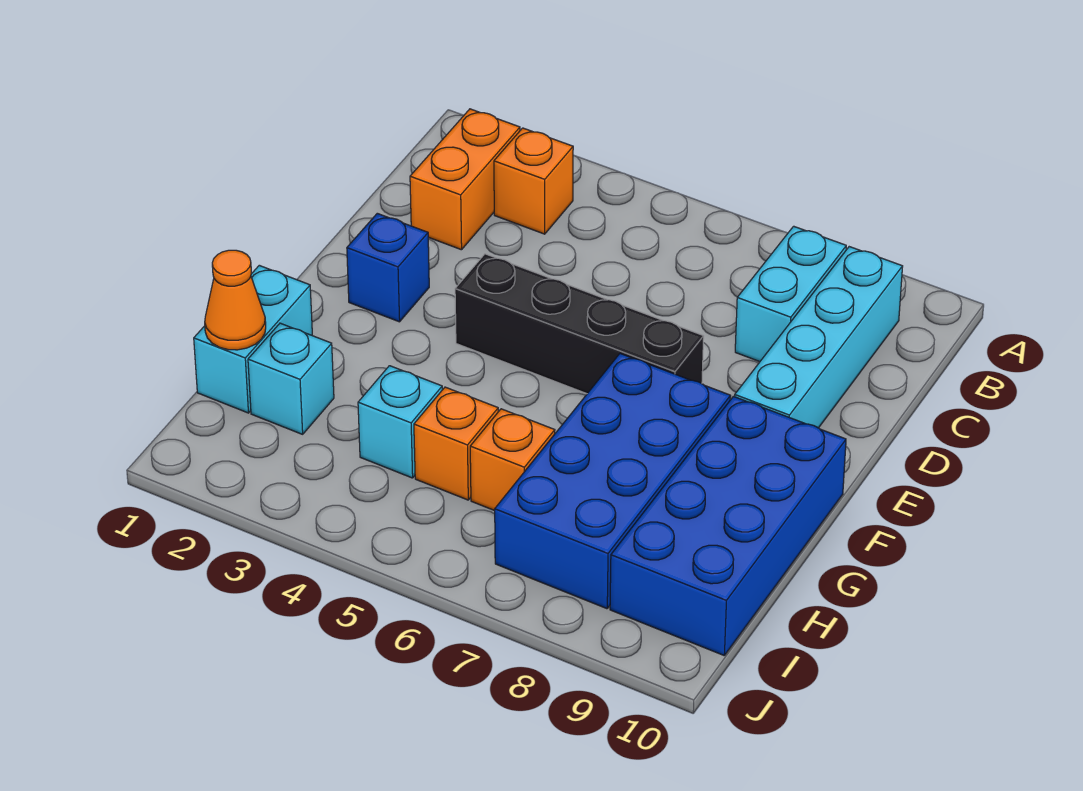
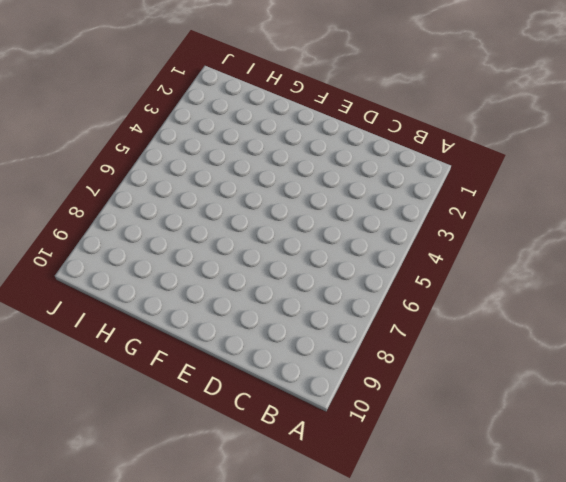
none -> orange 1x2 brick [410,109,520,250]
none -> orange 1x1 brick [494,128,573,234]
none -> cyan 1x2 brick [735,226,846,362]

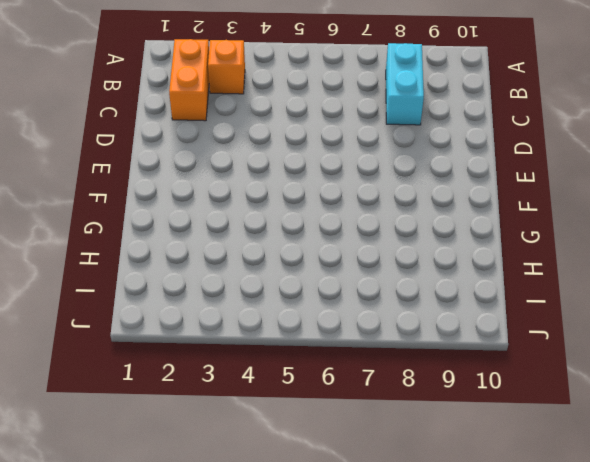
none -> cyan 1x4 brick [735,247,903,428]
none -> blue 1x1 brick [347,213,429,322]
none -> black 1x4 brick [455,254,704,394]

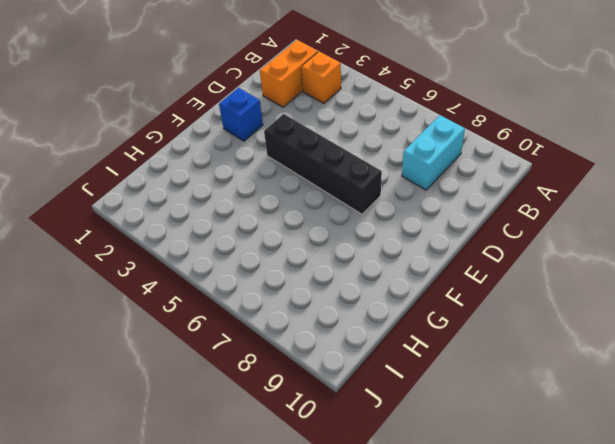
none -> cyan 1x4 brick [735,247,903,428]
none -> blue 2x4 brick [495,354,731,609]
none -> blue 2x4 brick [610,396,846,655]

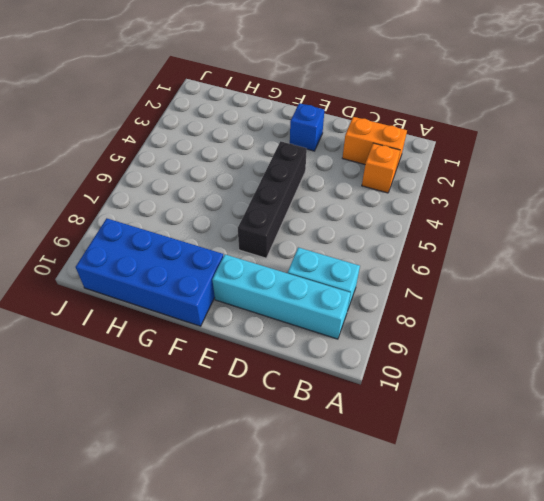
none -> blue 2x4 brick [495,354,731,609]
none -> cyan 1x2 brick [194,265,312,413]
none -> cyan 1x1 brick [248,323,334,434]

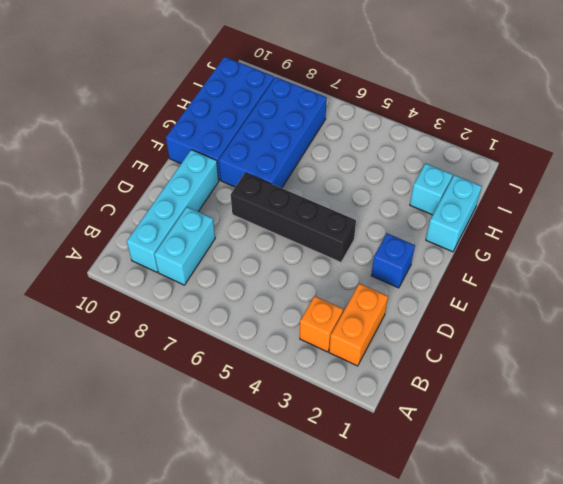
none -> cyan 1x1 brick [358,366,442,478]
none -> orange 1x1 brick [414,387,498,500]
none -> orange 1x1 brick [470,409,555,511]

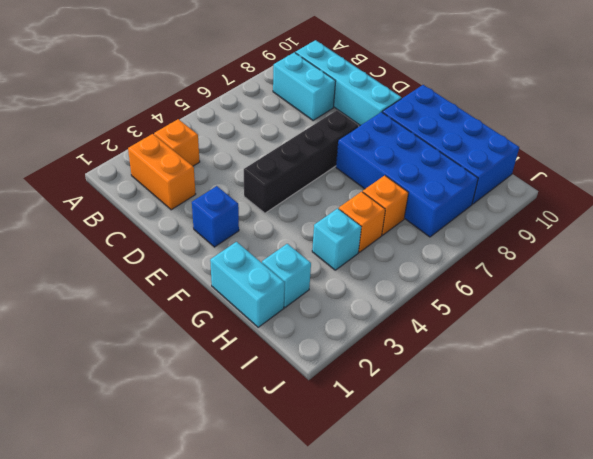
none -> orange 1x1 cone [205,250,266,350]

